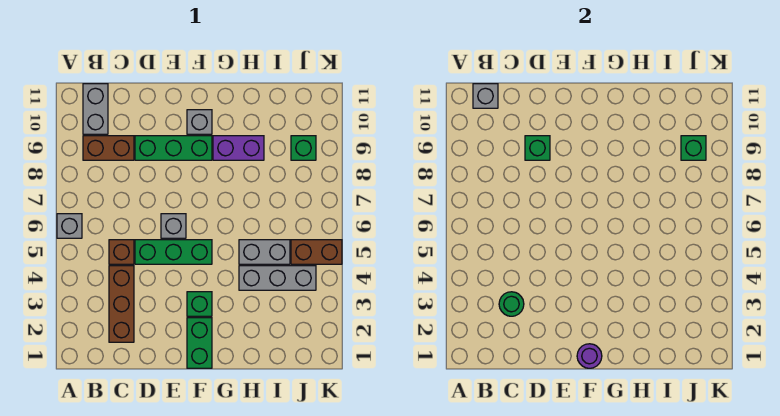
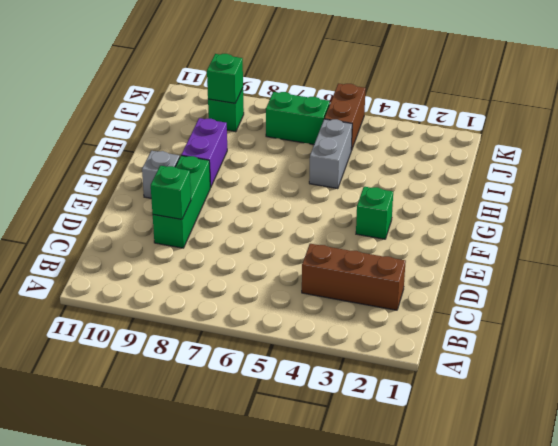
green 1x2 brick [266,92,330,144] -> green 1x2 brick moved to [187,318,212,368]
none -> grey 1x1 brick [57,214,82,238]
none -> brown 1x2 brick [83,136,134,160]
none -> grey 1x2 brick [83,84,108,134]

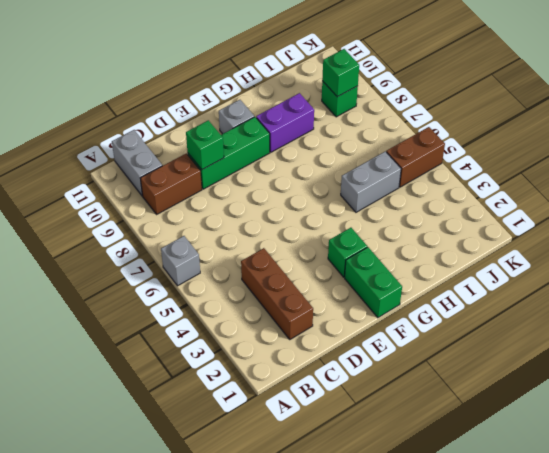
none -> brown 1x1 brick [109,240,134,264]
none -> green 1x3 brick [135,240,212,264]
none -> grey 1x1 brick [161,214,186,238]

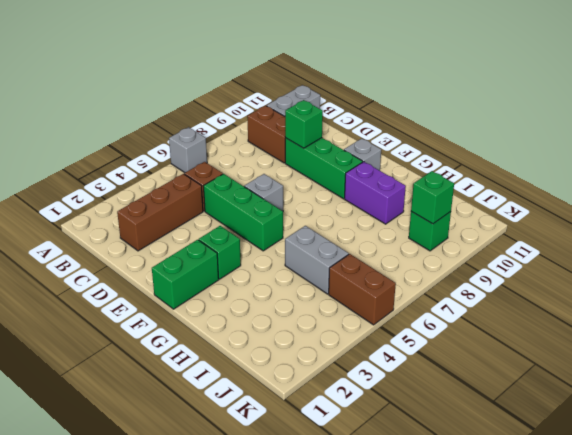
none -> grey 1x3 brick [239,266,316,290]
none -> grey 1x1 brick [473,84,498,108]
none -> green 1x1 round brick [499,292,524,316]

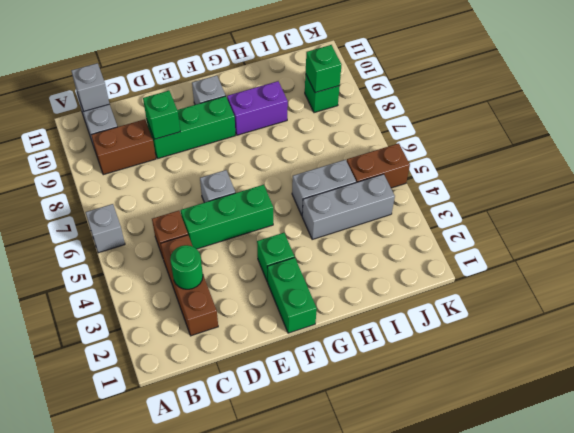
none -> purple 1x1 round brick [577,344,602,368]

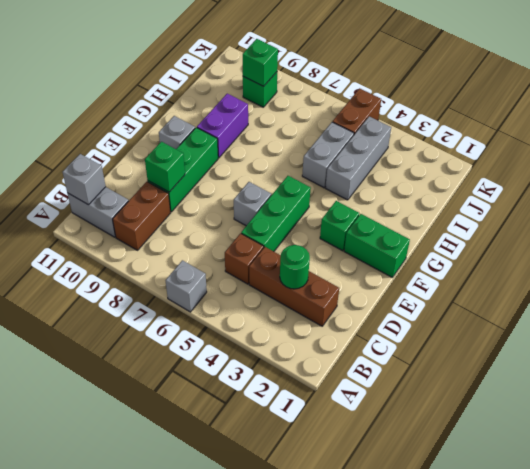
none -> purple 1x1 round brick [577,344,602,368]

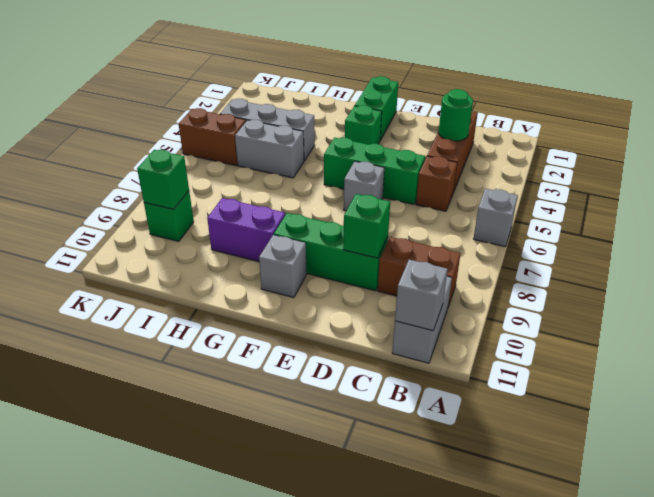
none -> purple 1x1 round brick [577,344,602,368]

